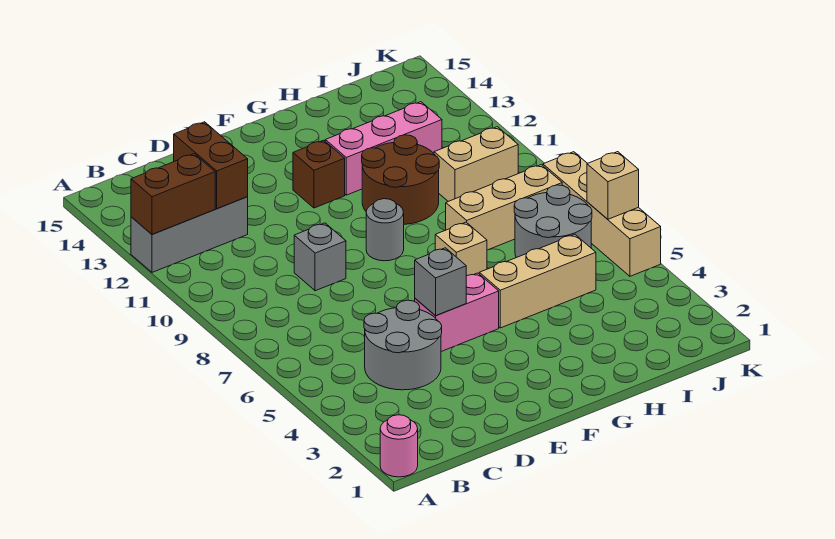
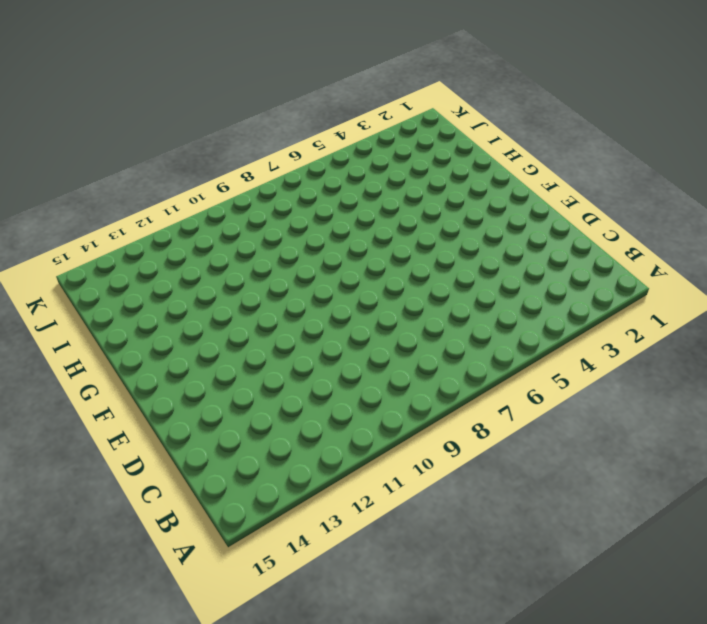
none -> pink 1x1 round brick [380,415,418,477]
none -> grey 1x3 brick [131,197,248,272]
none -> grey 2x2 round brick [364,300,442,390]

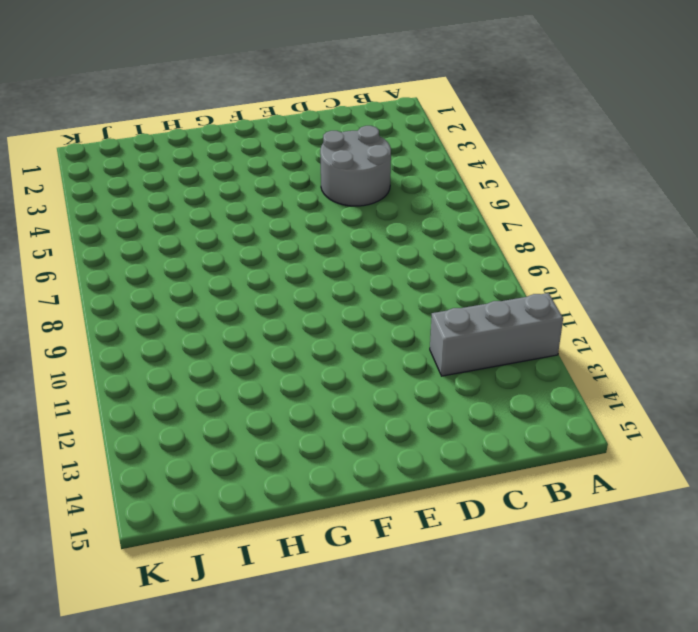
none -> pink 1x1 round brick [380,415,418,477]
none -> grey 1x1 brick [294,223,346,291]
none -> pink 1x2 brick [415,273,499,352]

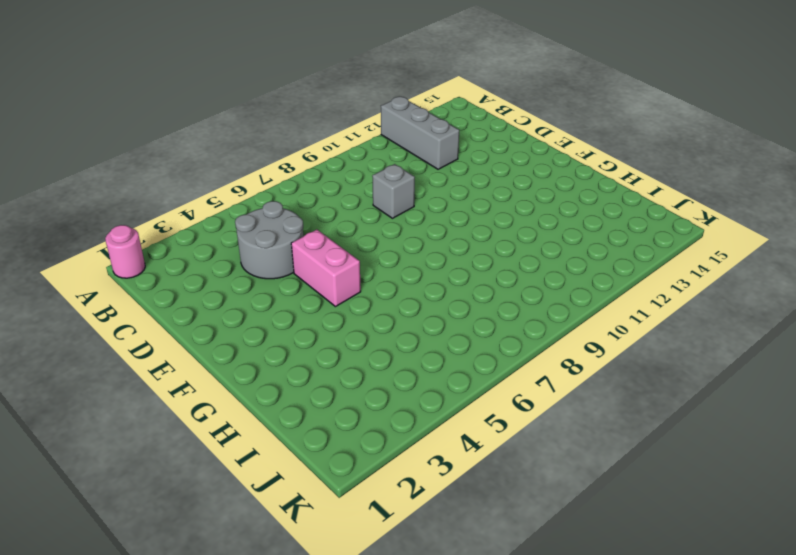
none -> grey 1x1 round brick [366,199,404,261]
none -> brown 1x1 brick [293,140,345,208]
none -> tan 1x3 brick [479,235,596,328]

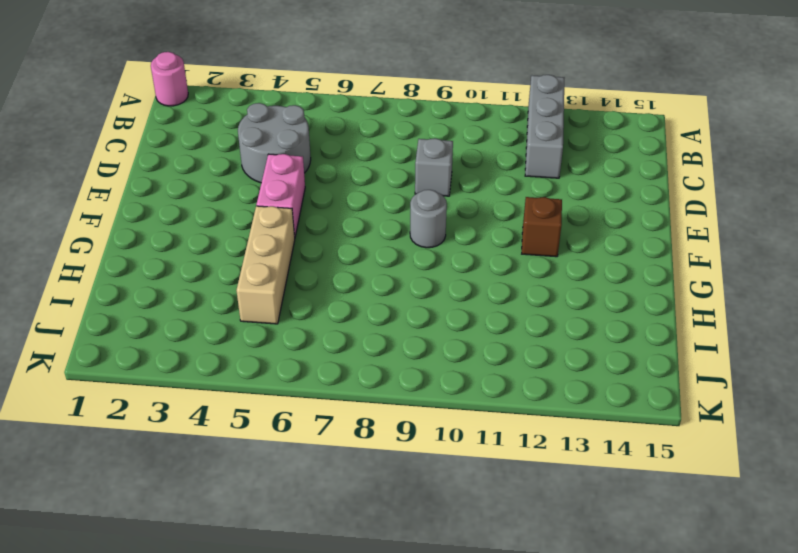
none -> tan 1x1 brick [435,222,487,276]
none -> brown 2x2 round brick [362,135,439,224]
none -> pink 1x3 brick [325,102,442,195]

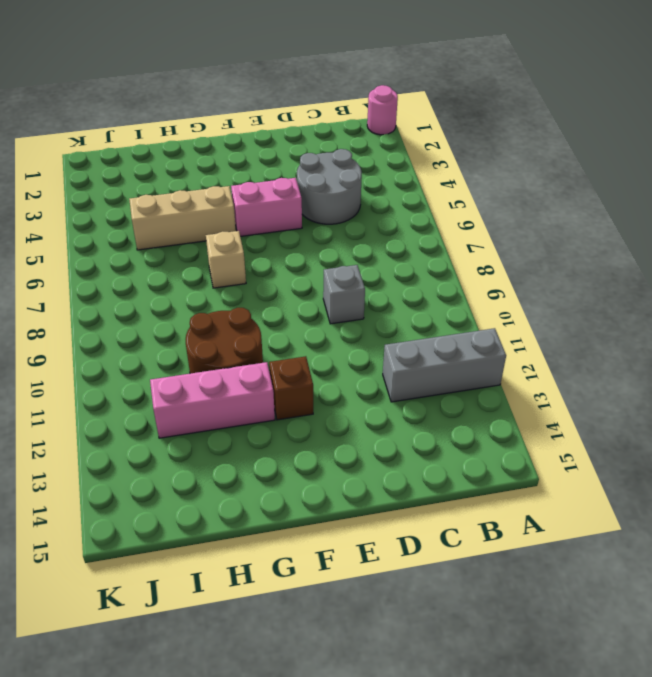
none -> grey 1x1 round brick [366,199,404,261]
none -> tan 1x3 brick [446,165,562,250]
none -> grey 2x2 round brick [514,185,592,258]

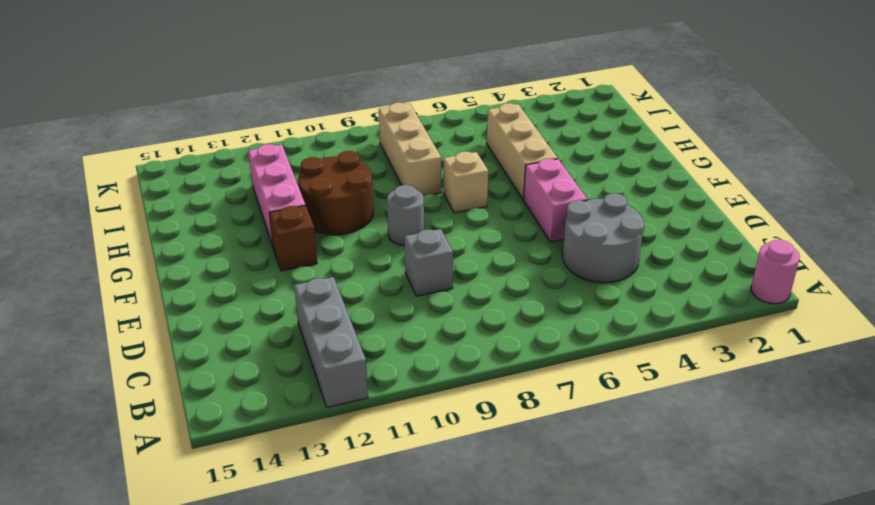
none -> grey 2x2 round brick [514,185,592,258]
none -> tan 1x2 brick [434,127,518,201]
none -> tan 1x4 brick [543,152,661,276]

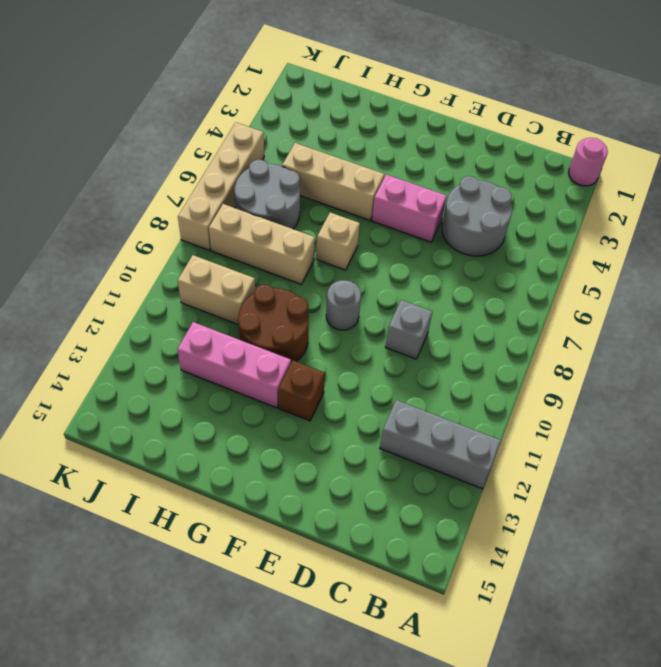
none -> brown 1x2 brick [131,154,215,234]
none -> brown 1x2 brick [174,122,248,208]
none -> grey 1x1 brick [415,248,466,316]

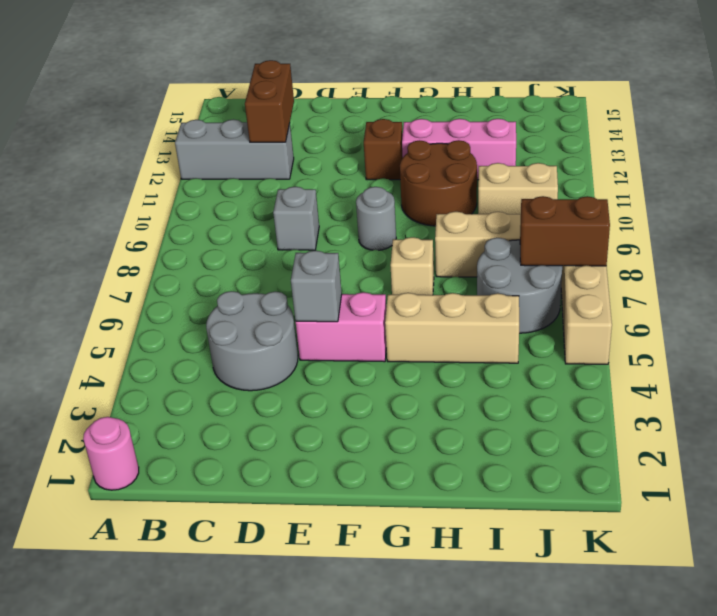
brown 1x2 brick [520,196,610,266] -> brown 1x2 brick moved to [131,154,215,234]
none -> tan 1x1 brick [587,152,639,219]

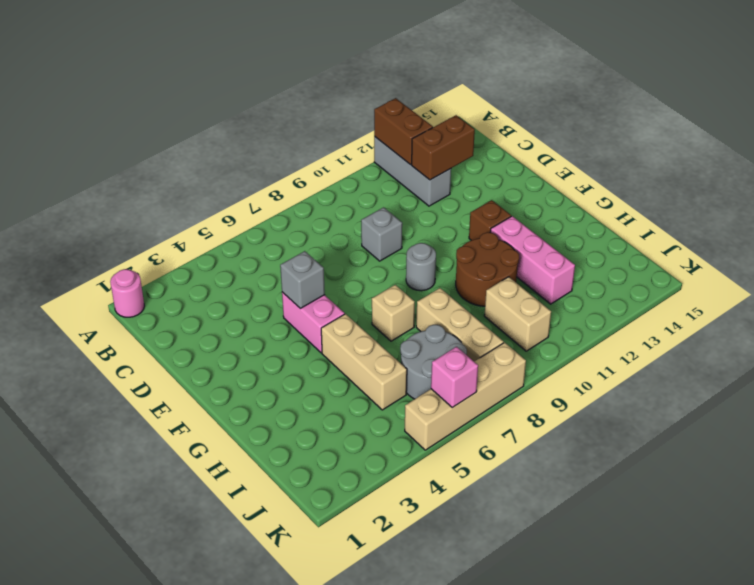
pink 1x1 brick [431,347,478,408] -> tan 1x1 brick [587,152,639,219]
none -> grey 2x2 round brick [364,300,442,390]

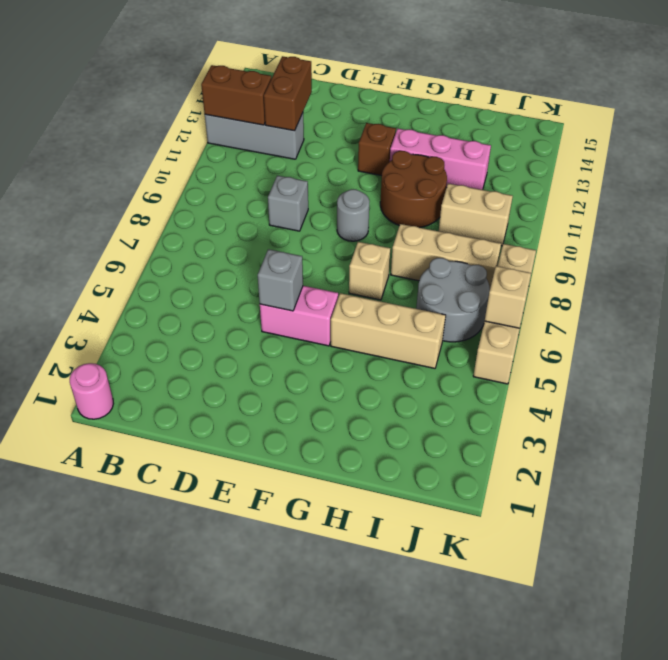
none -> grey 2x2 round brick [364,300,442,390]

